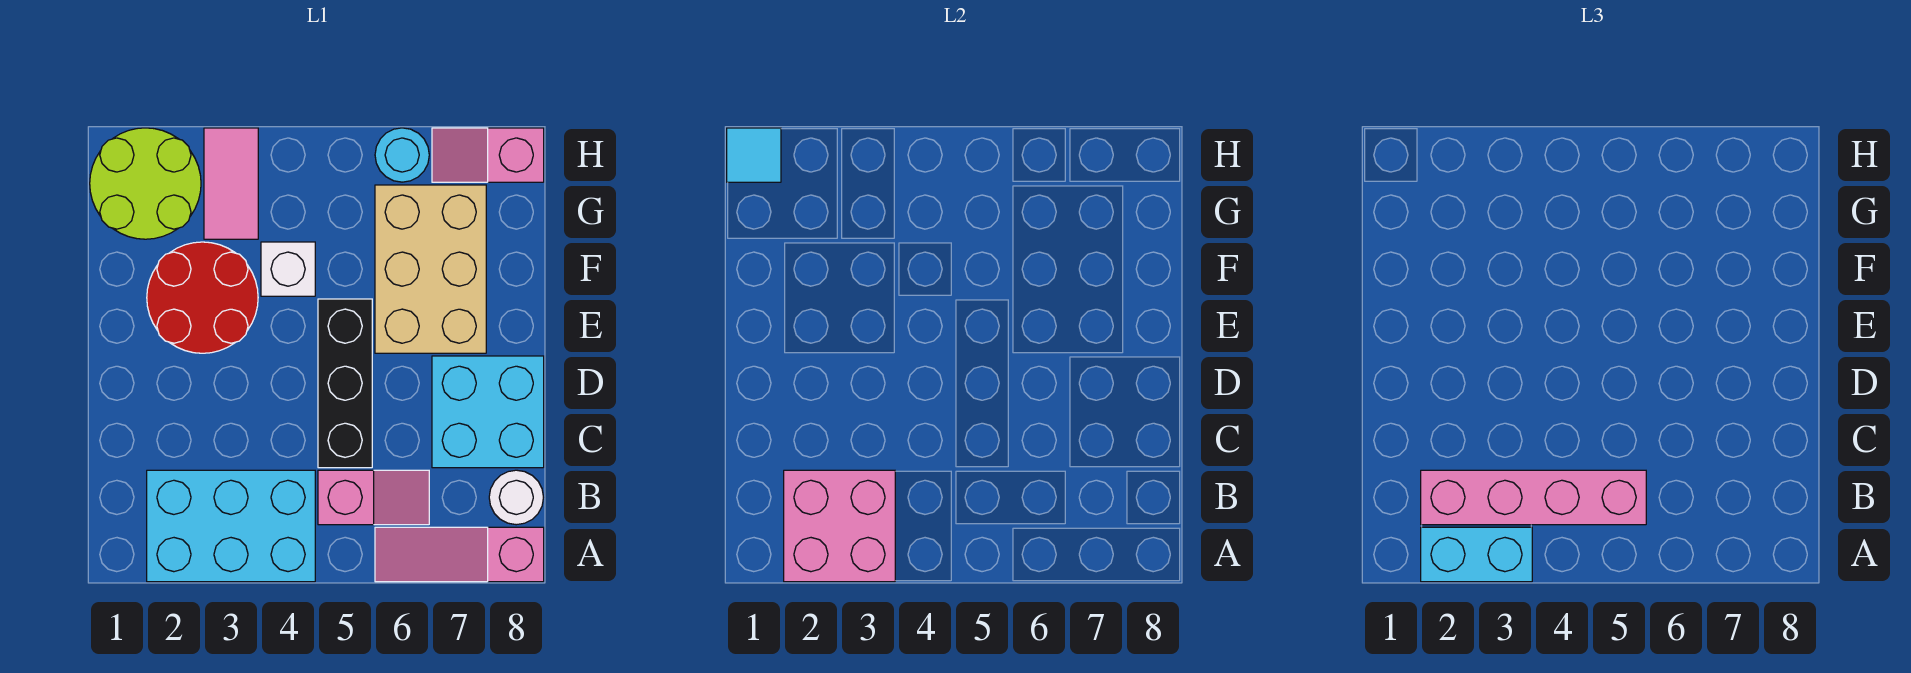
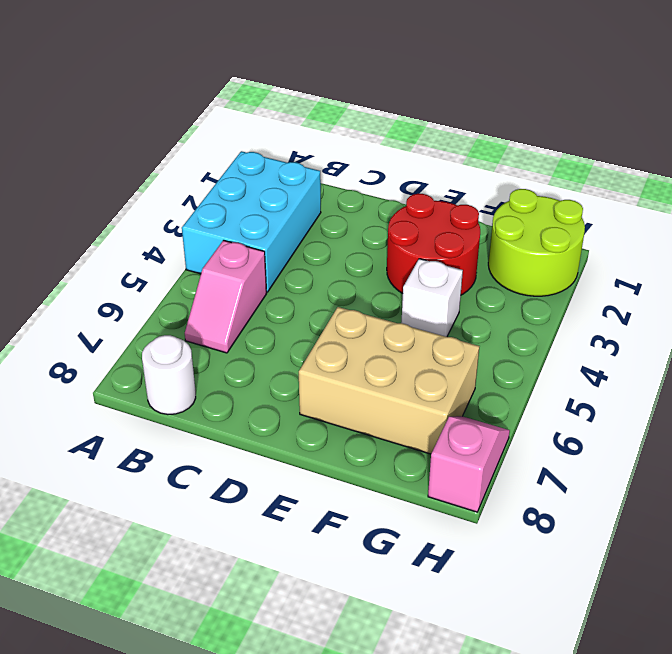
none -> pink 1x3 slope [375,527,544,582]
none -> black 1x3 brick [318,299,372,468]
none -> cyan 2x2 brick [432,356,544,468]

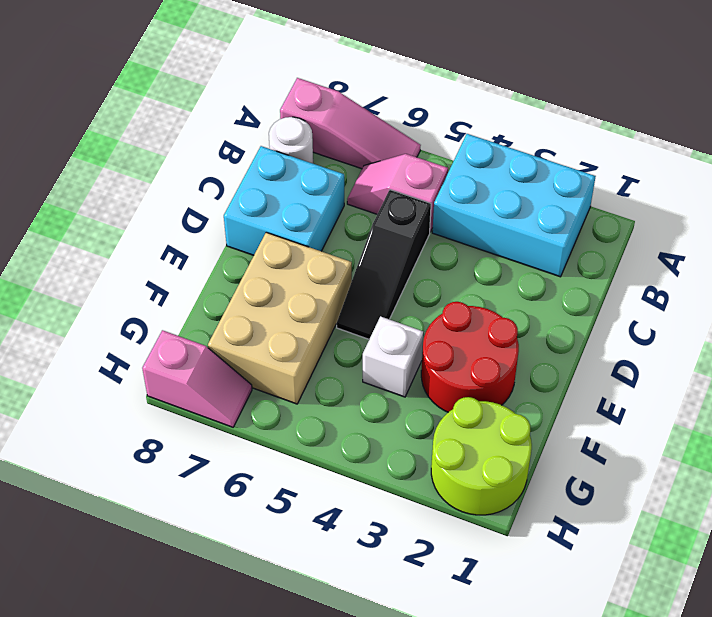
black 1x3 slope [337,190,431,339] -> black 1x3 brick [318,299,372,468]
none -> pink 1x2 tile [204,128,258,239]
none -> cyan 1x1 round brick [375,128,429,182]
none -> pink 2x2 brick [784,470,895,582]

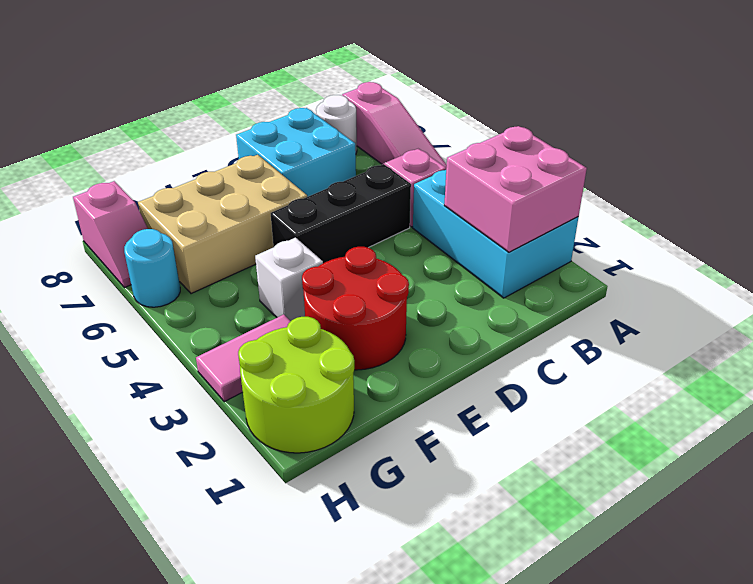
none -> cyan 1x1 tile [727,128,781,182]
none -> cyan 1x2 brick [1421,527,1532,582]
none -> pink 1x4 brick [1421,470,1646,525]

